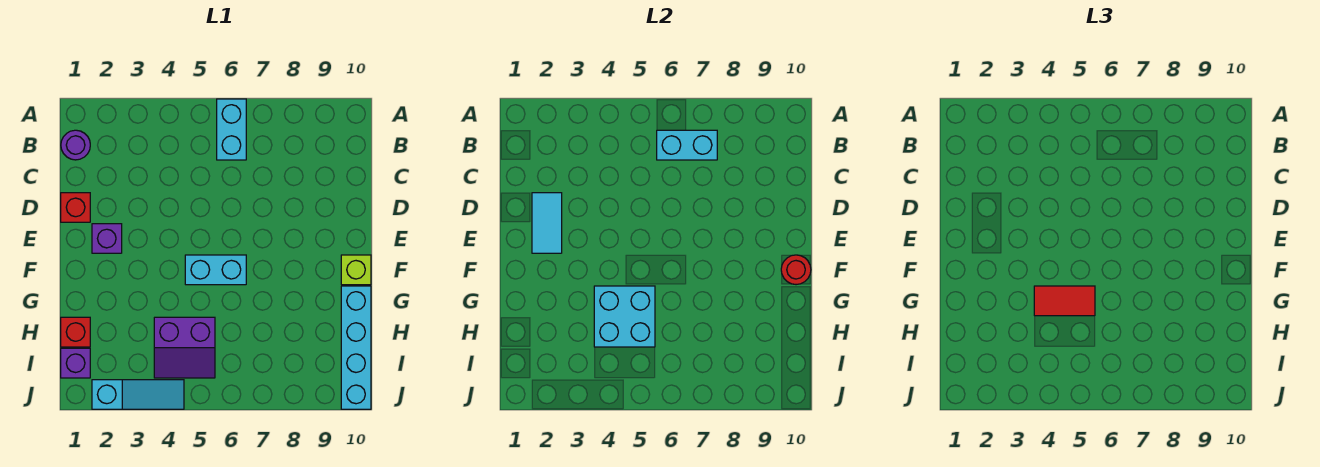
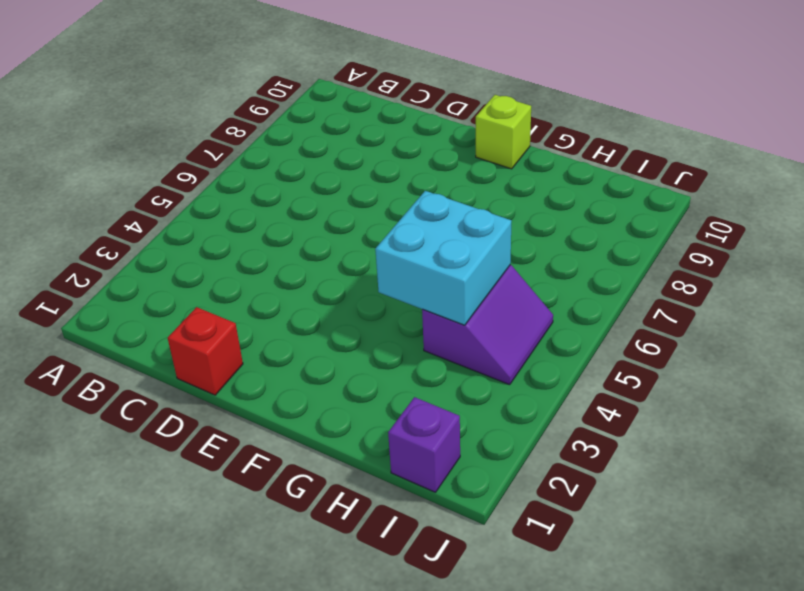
none -> cyan 1x2 brick [217,99,246,160]
none -> purple 1x1 round brick [61,130,90,160]
none -> purple 1x1 brick [92,224,122,253]

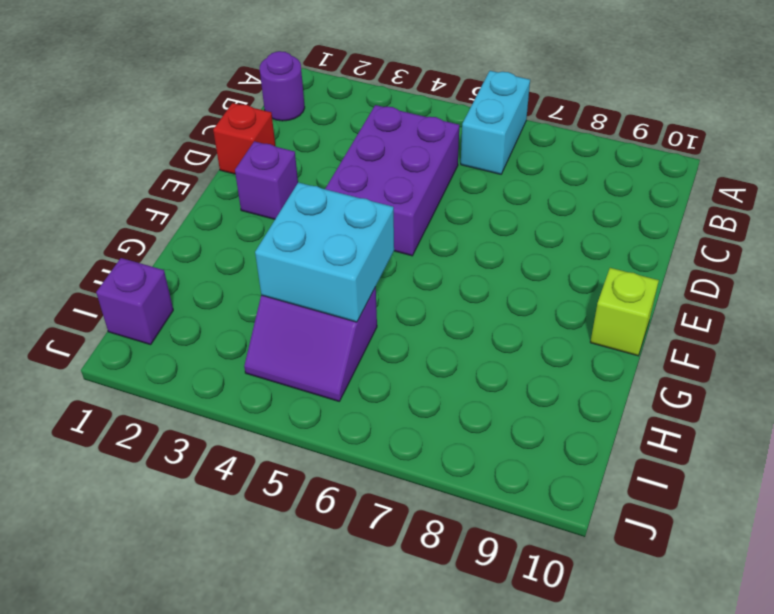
purple 2x3 brick [325,105,459,256] -> none
none -> cyan 1x2 brick [185,255,246,285]
none -> cyan 1x4 brick [341,286,371,409]
none -> red 1x1 brick [61,317,90,347]

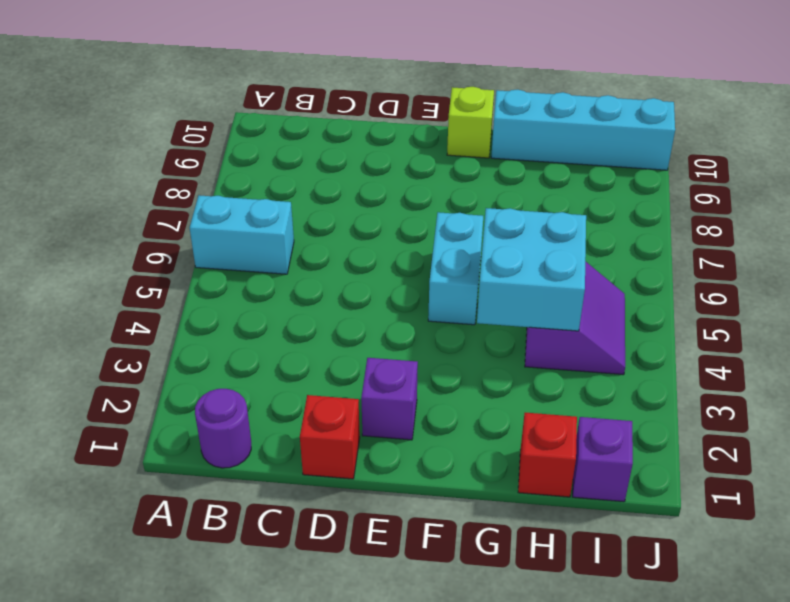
none -> cyan 1x3 slope [92,380,184,409]
none -> cyan 1x2 brick [657,130,717,160]
none -> cyan 1x2 tile [532,193,562,253]

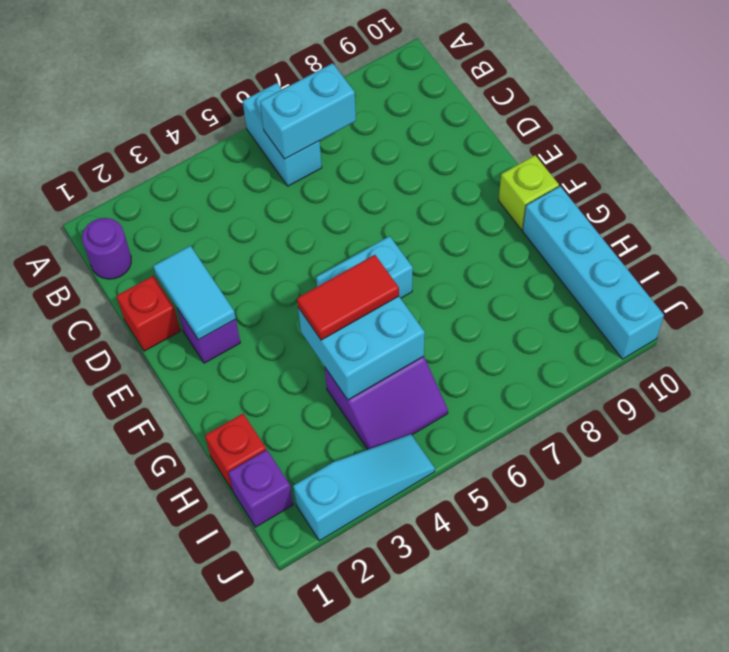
none -> red 1x1 round brick [781,255,811,285]

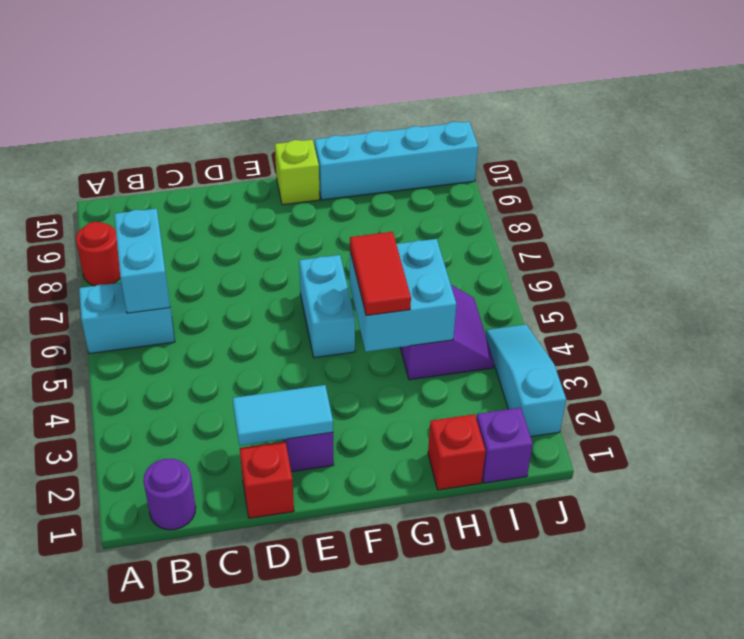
red 1x1 round brick [76,222,120,286] -> red 1x1 round brick moved to [781,255,811,285]

